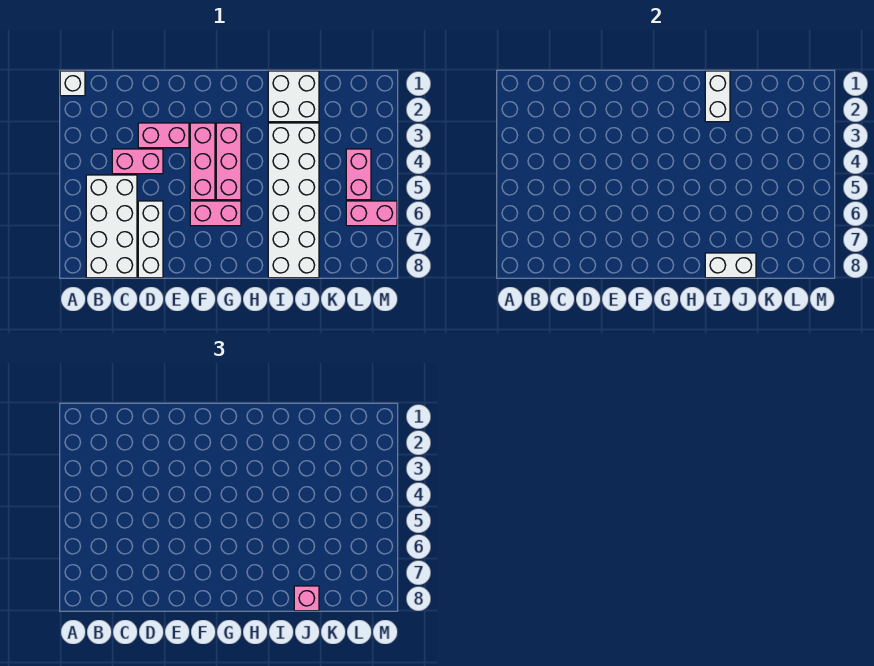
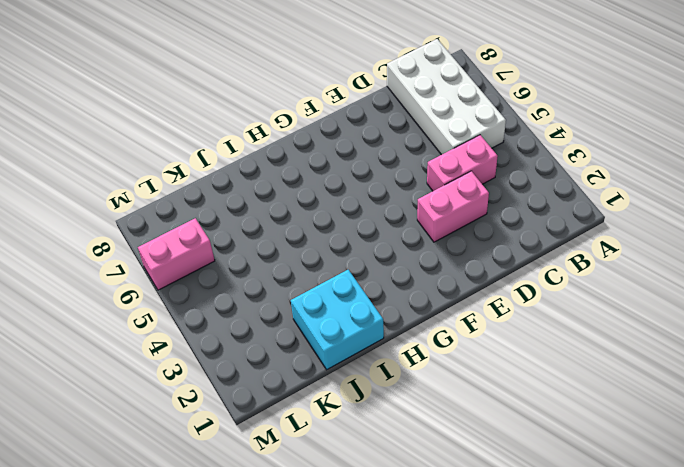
cyan 2x2 brick [291,270,384,370] -> white 2x2 brick [268,71,319,122]
none -> white 1x1 brick [60,71,85,96]
none -> white 1x3 brick [138,201,163,278]
none -> pink 1x3 brick [190,123,215,200]

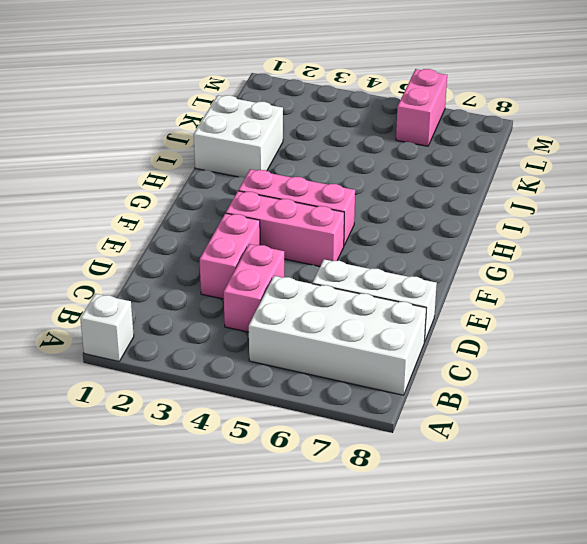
none -> pink 1x2 brick [190,201,241,226]
none -> white 2x6 brick [268,123,319,278]
none -> pink 1x2 brick [346,149,371,200]

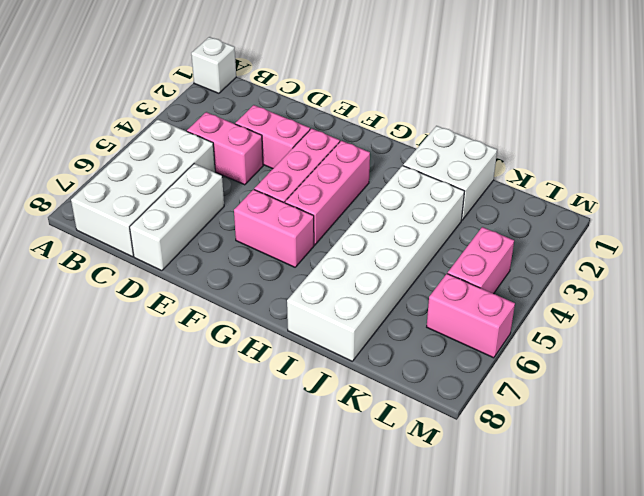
none -> white 1x2 brick [705,71,730,122]
none -> white 1x2 brick [705,253,756,278]
none -> pink 1x1 brick [294,586,319,611]

